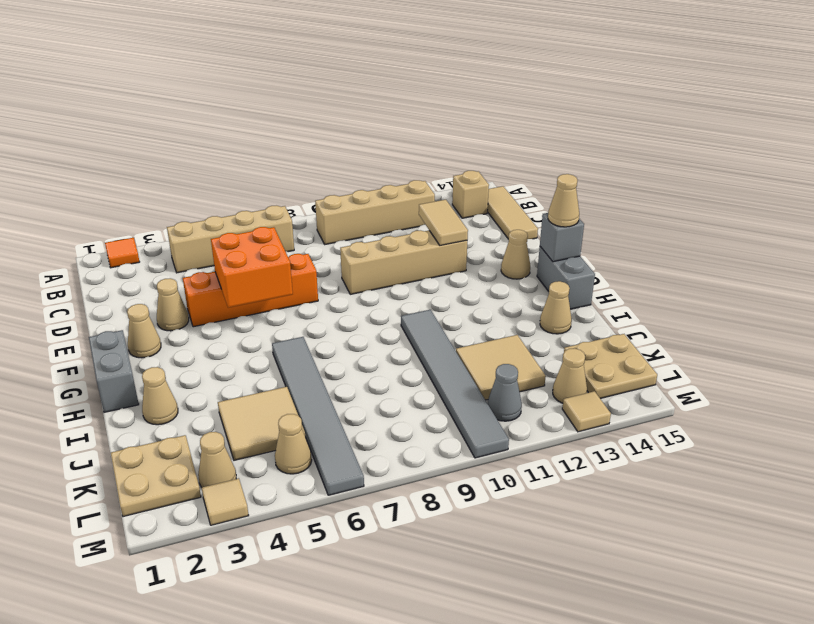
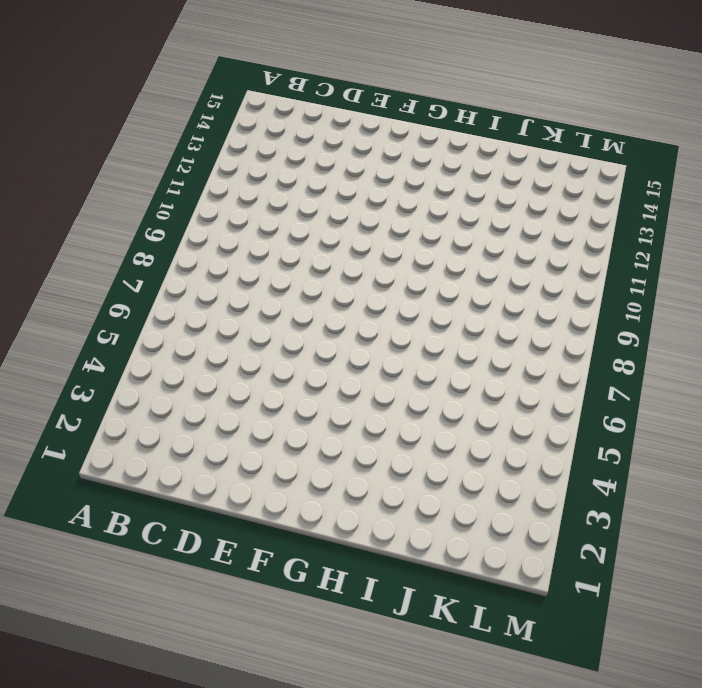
none -> orange 1x1 tile [105,238,139,268]
none -> tan 1x4 brick [167,206,294,273]
none -> tan 1x4 brick [315,180,435,244]
none -> tan 1x1 brick [452,171,489,218]

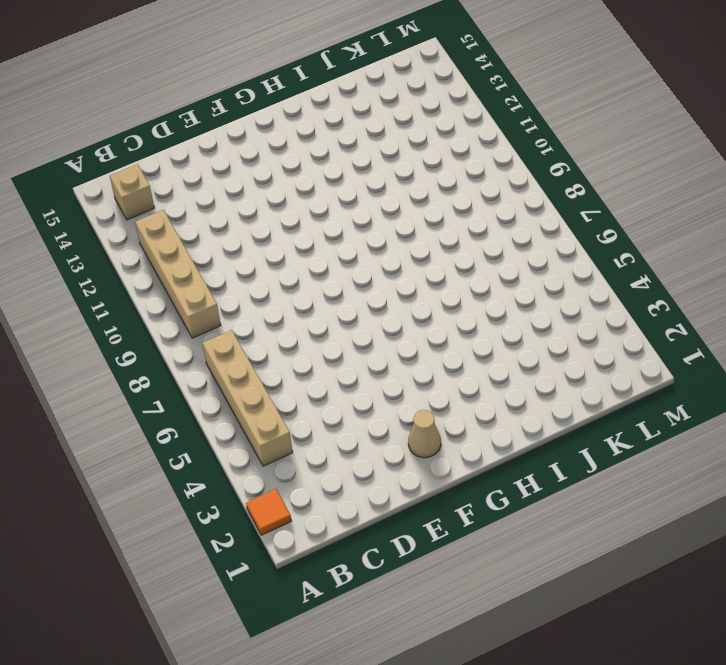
none -> tan 1x3 tile [487,186,538,239]
none -> tan 1x1 cone [157,278,189,331]
none -> orange 1x4 brick [183,254,318,327]
none -> tan 1x4 brick [340,230,467,294]

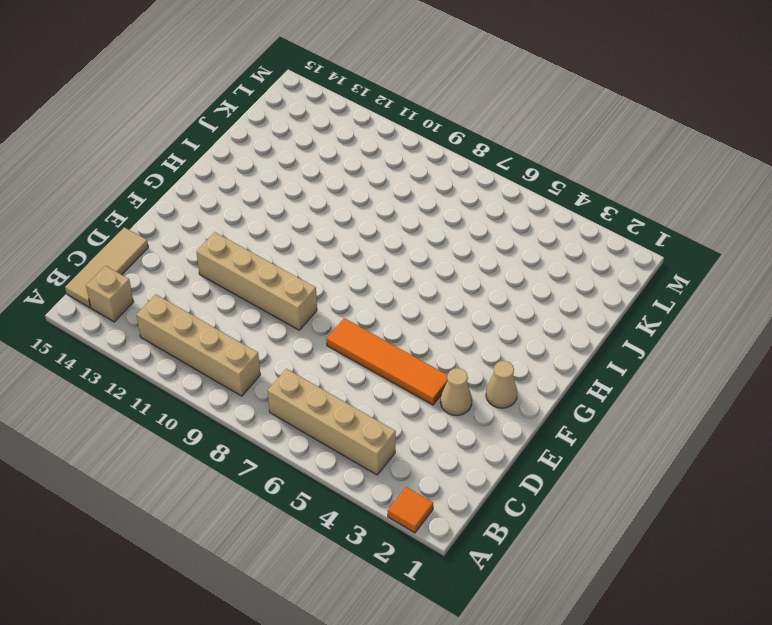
orange 1x4 tile [327,318,448,405] -> orange 1x4 brick [183,254,318,327]
none -> tan 1x1 cone [501,230,530,279]
none -> grey 1x2 brick [89,330,139,412]
none -> grey 1x2 brick [537,247,595,309]
none -> grey 1x6 tile [272,337,364,495]

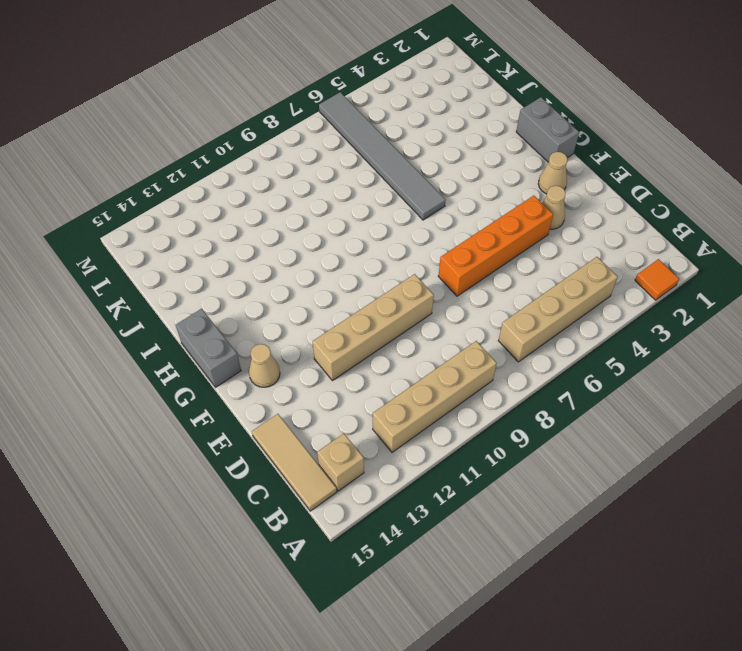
none -> grey 1x6 tile [401,310,509,458]
none -> tan 1x1 cone [142,367,178,425]
none -> tan 1x1 cone [540,281,572,334]
none -> tan 2x2 tile [218,387,305,460]

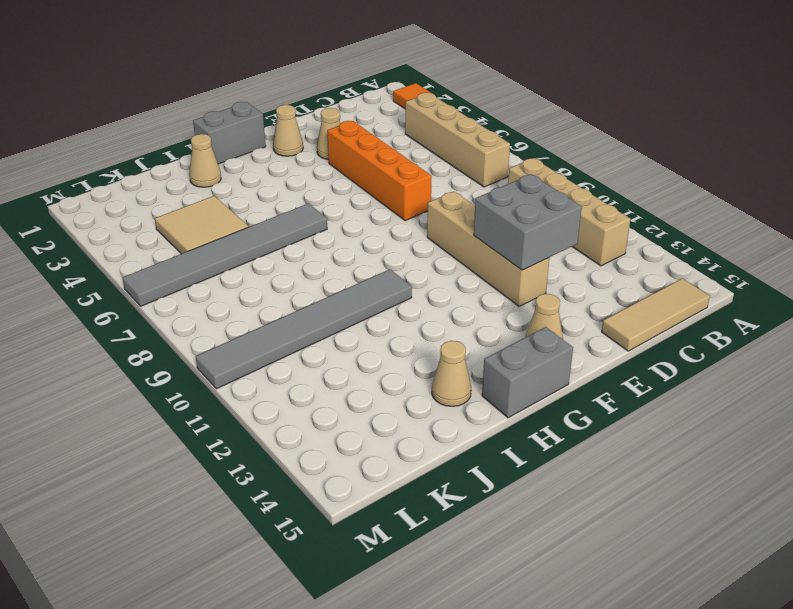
grey 2x2 brick [474,174,582,270] -> tan 1x2 tile [419,200,468,246]
none -> tan 1x1 brick [452,171,489,218]
none -> tan 2x2 tile [456,335,546,400]
none -> tan 2x2 plate [111,435,201,517]
none -> tan 2x2 plate [564,334,657,399]

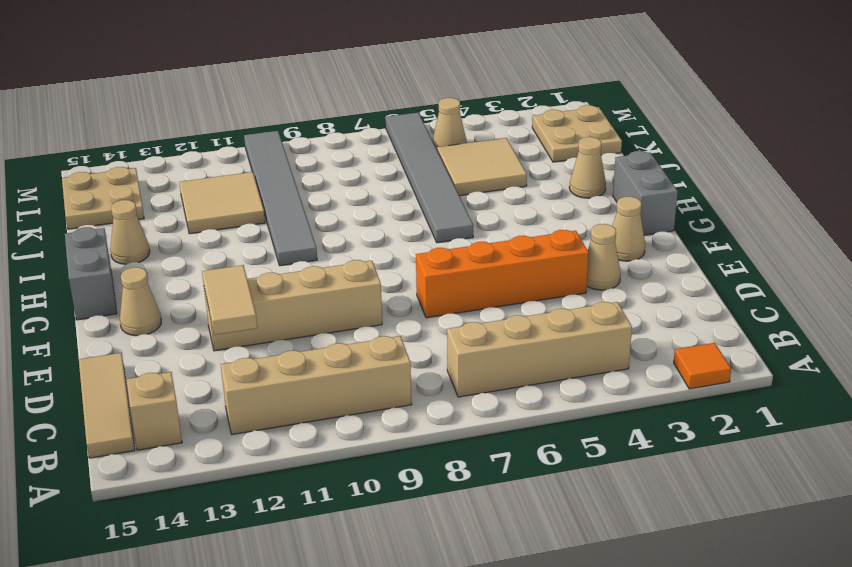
none -> tan 1x1 cone [198,432,236,487]
none -> grey 1x1 cone [487,364,522,421]
none -> tan 1x1 cone [553,348,587,403]
none -> tan 1x1 tile [202,478,249,525]

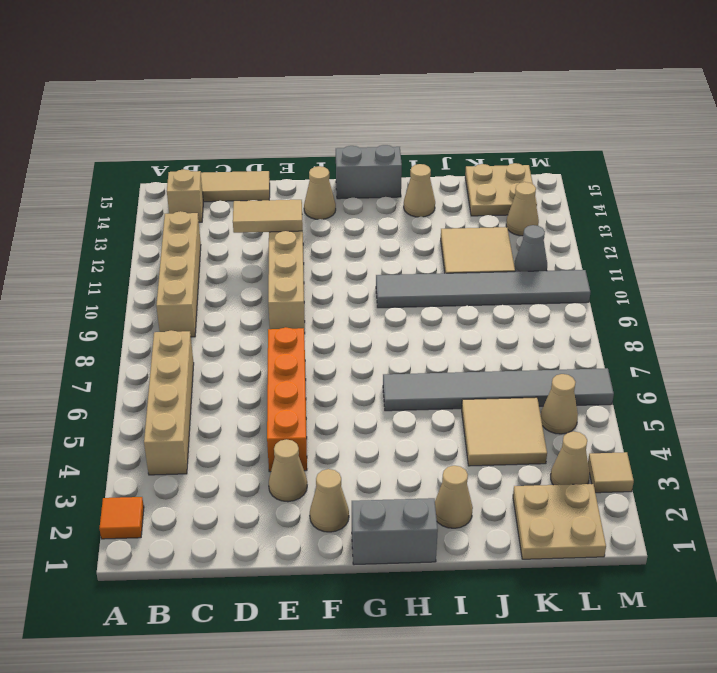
none -> tan 1x1 tile [562,391,611,432]
none -> orange 2x2 brick [211,227,293,308]
none -> grey 1x1 brick [540,213,584,262]
none -> tan 1x1 cone [548,174,579,227]

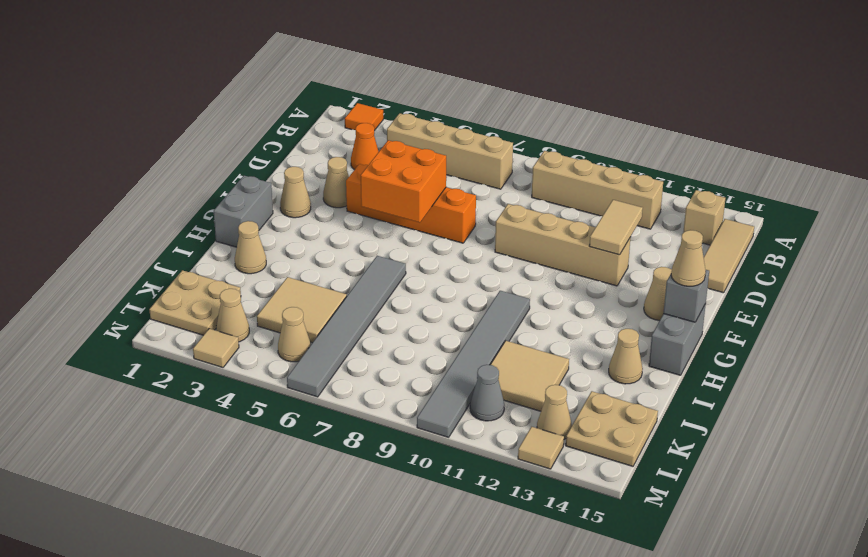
orange 1x1 cone [351,123,379,170] -> none

